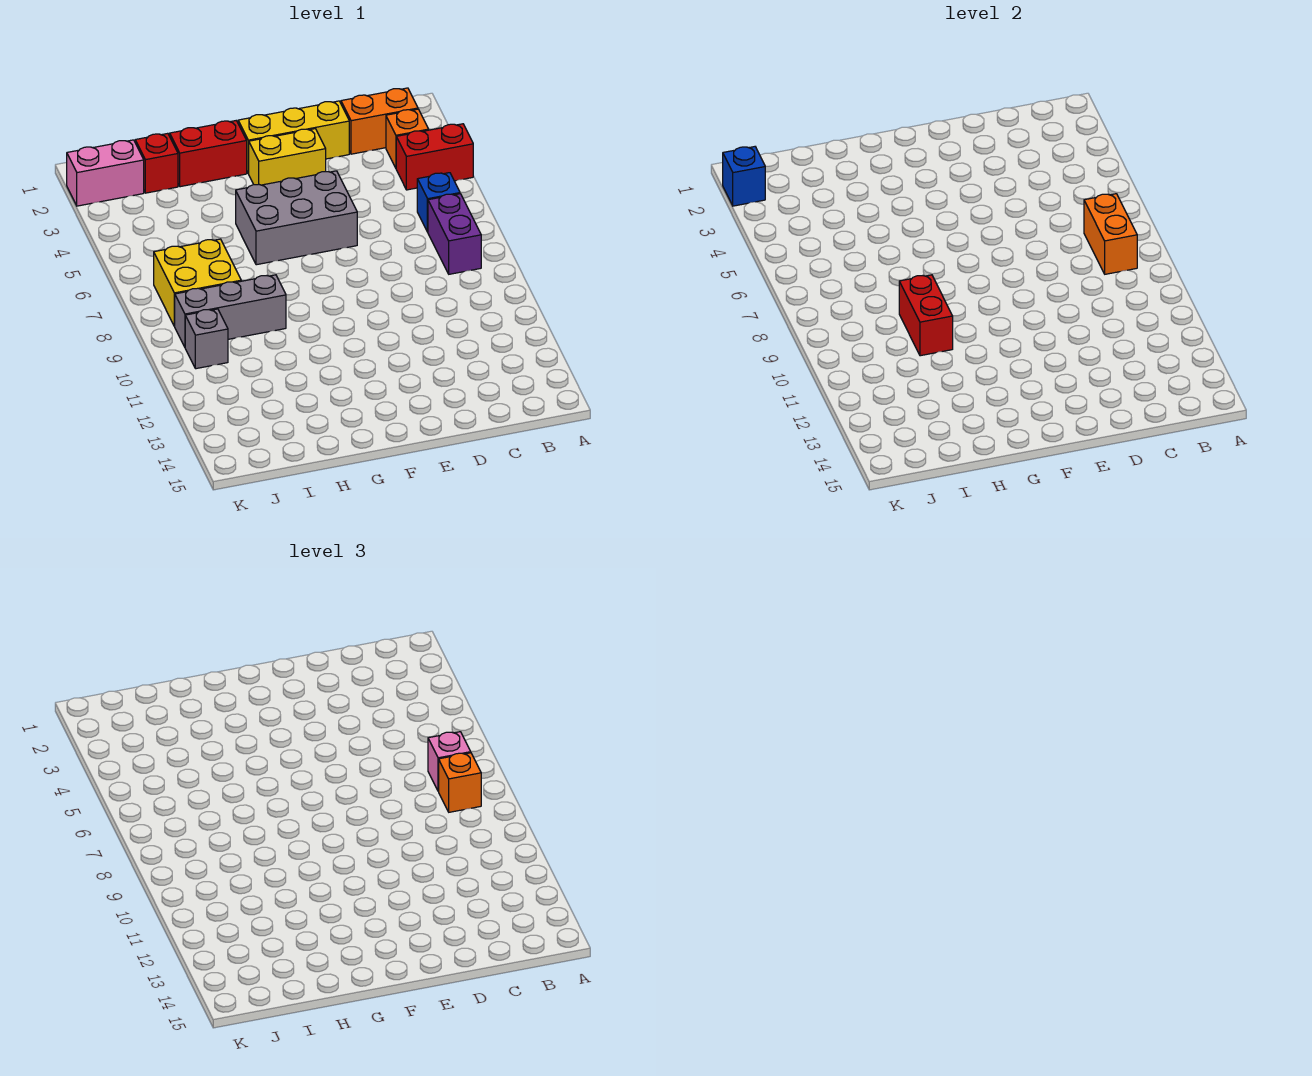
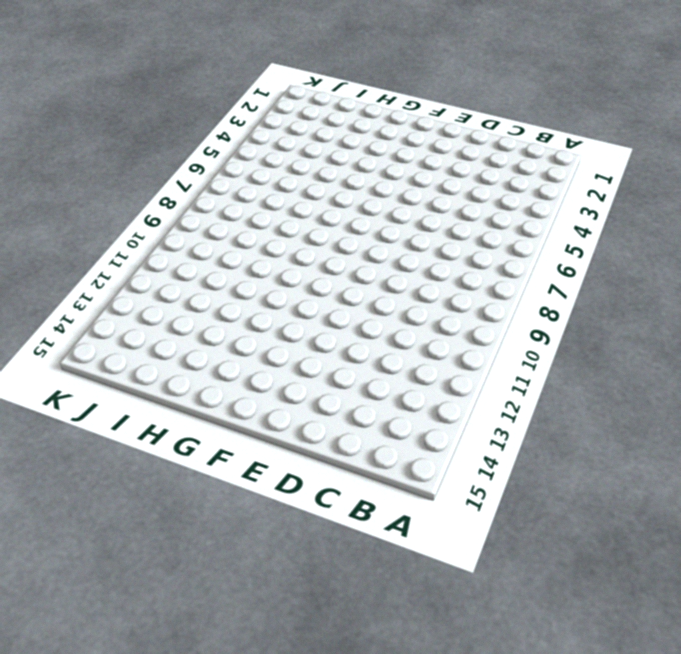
none -> red 1x2 brick [396,124,473,190]
none -> orange 1x2 brick [341,88,418,154]
none -> orange 1x1 brick [386,109,429,168]

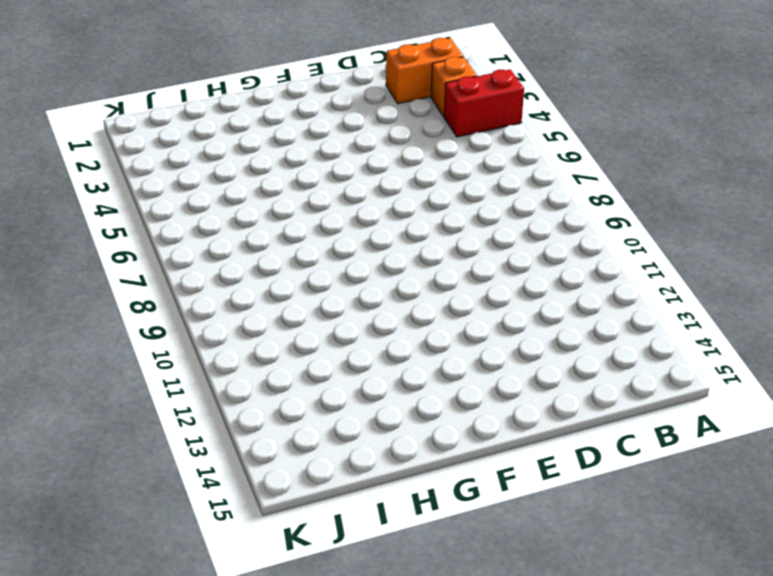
none -> blue 1x1 brick [417,173,460,232]
none -> purple 1x2 brick [428,194,481,274]
none -> yellow 1x3 brick [238,101,349,173]

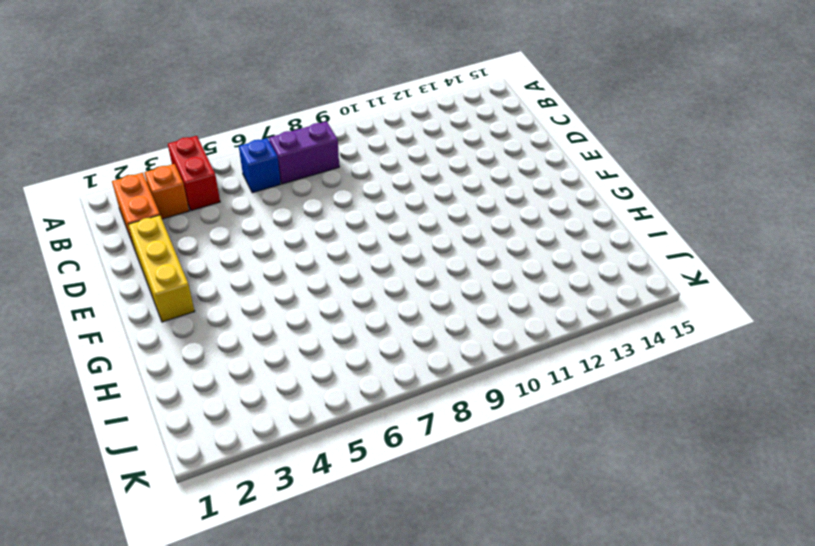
none -> yellow 1x2 brick [248,129,326,185]
none -> grey 2x3 brick [236,171,357,265]
none -> red 1x2 brick [170,121,247,187]

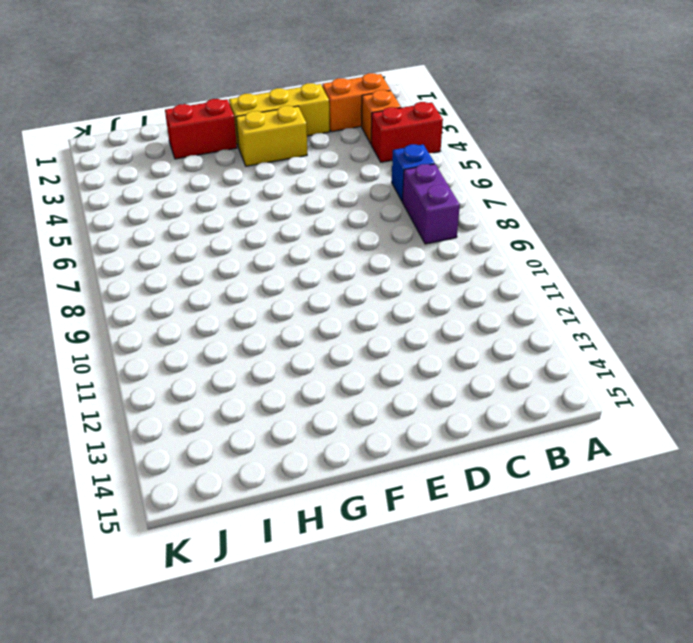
none -> grey 2x3 brick [236,171,357,265]
none -> grey 1x3 brick [175,275,286,347]
none -> red 1x1 brick [135,133,178,193]

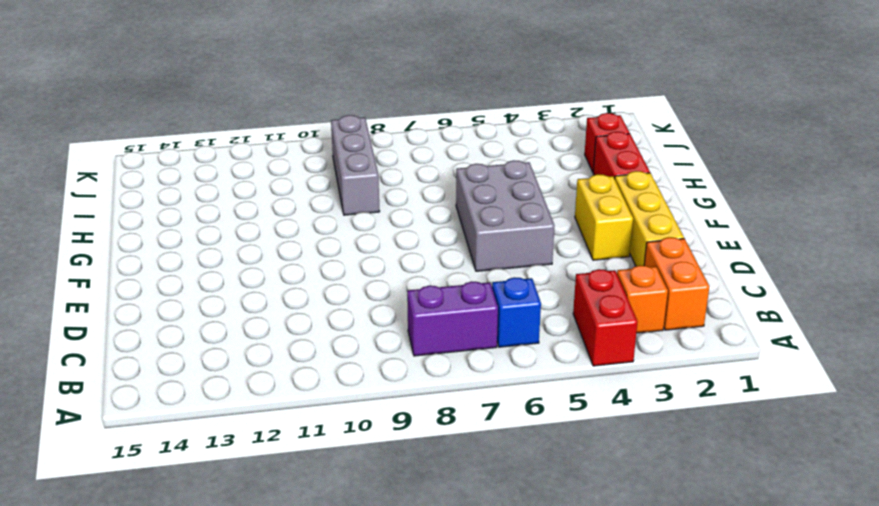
none -> yellow 2x2 brick [154,239,241,326]
none -> pink 1x2 brick [67,140,144,206]
none -> grey 1x1 brick [185,309,228,369]

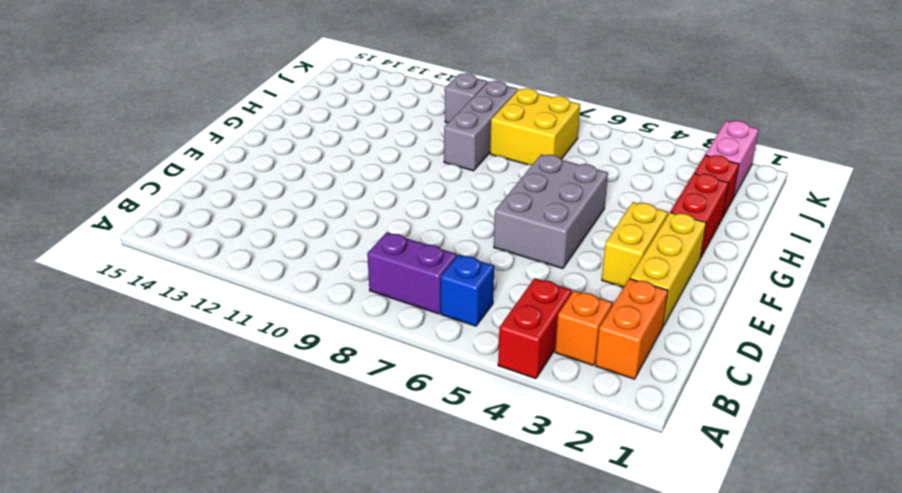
none -> orange 1x2 brick [1084,194,1137,274]
none -> red 1x2 brick [899,275,953,356]
none -> blue 1x1 brick [723,147,765,206]

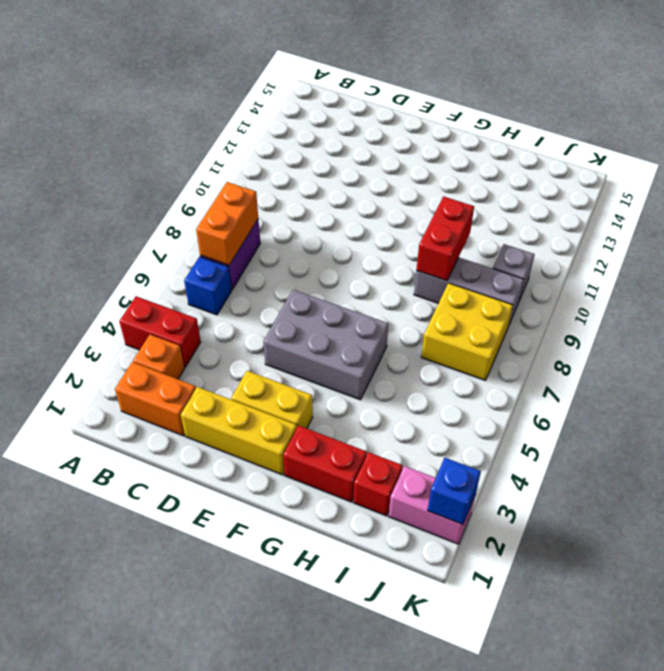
none -> pink 1x1 brick [428,732,471,791]
none -> orange 1x1 brick [439,753,481,812]

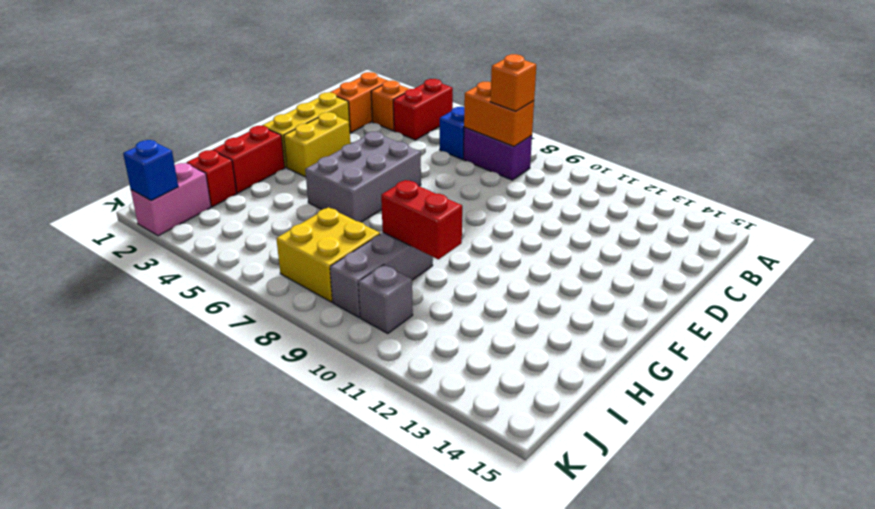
none -> pink 1x1 brick [428,732,471,791]

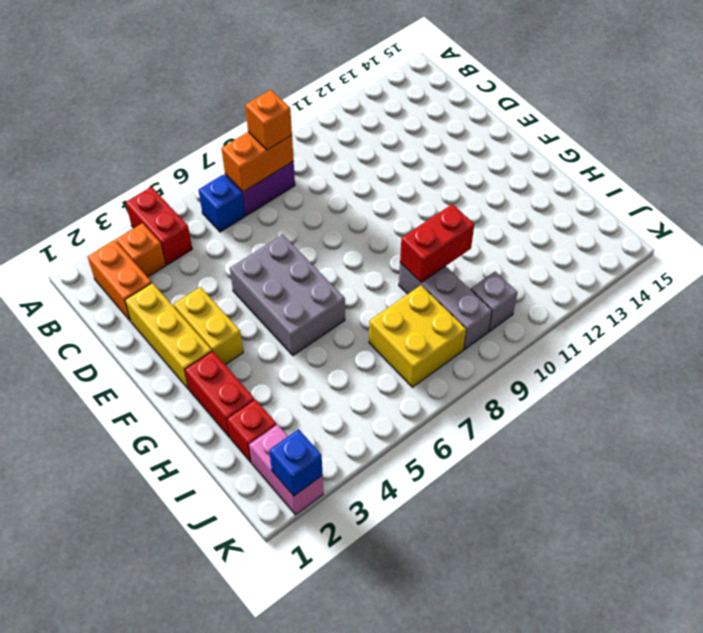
none -> pink 1x1 brick [428,732,471,791]

